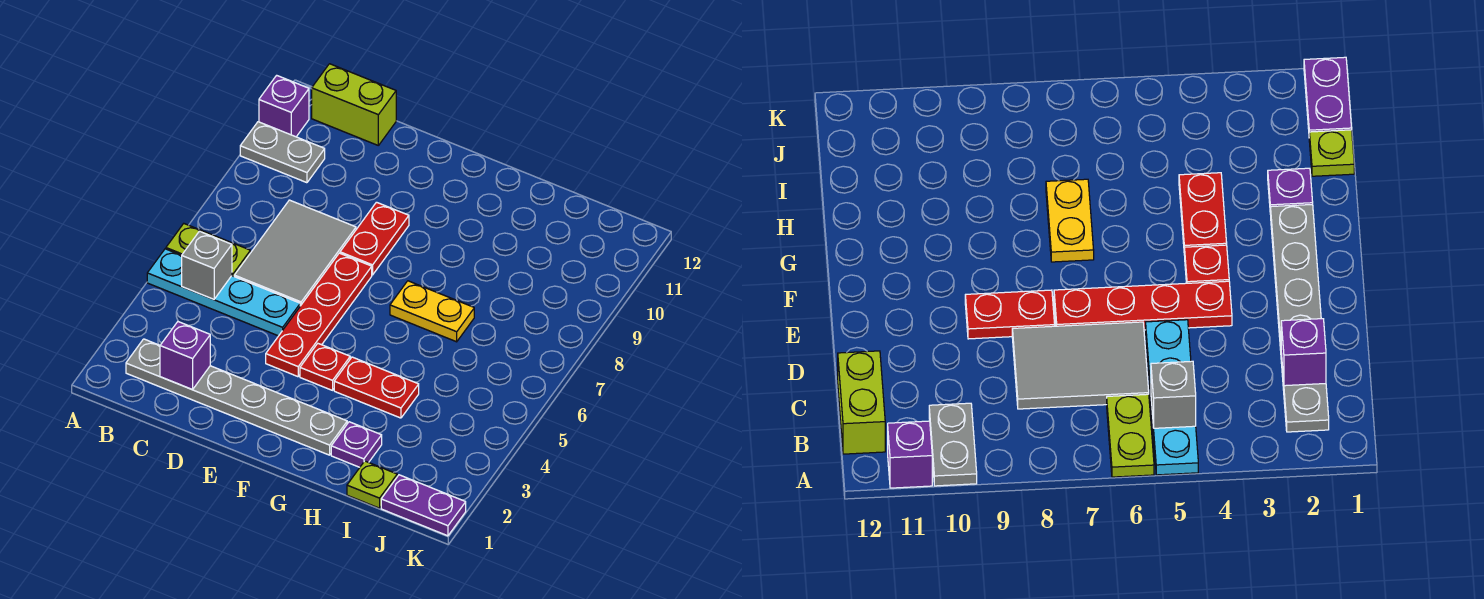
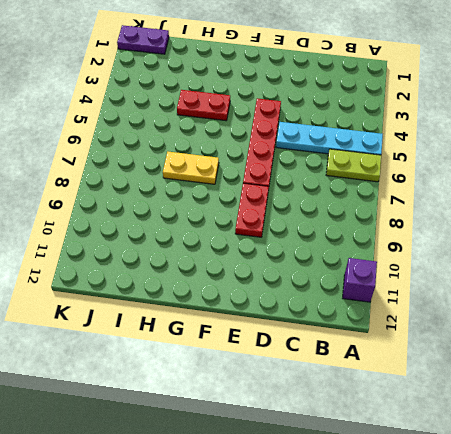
none -> grey 1x2 plate [240,122,325,183]
none -> grey 1x6 plate [126,339,347,455]
none -> lime 1x2 brick [312,64,396,145]

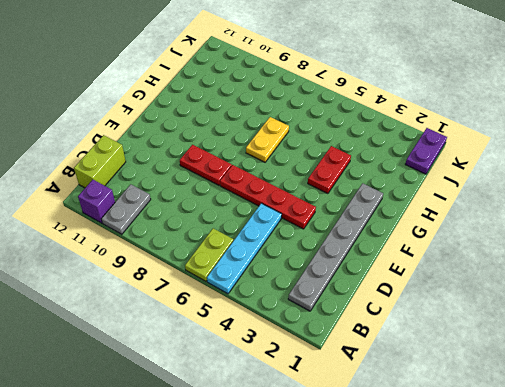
none -> grey 2x3 tile [234,200,356,306]
none -> red 1x1 plate [300,344,350,390]
none -> purple 1x1 plate [331,422,382,467]

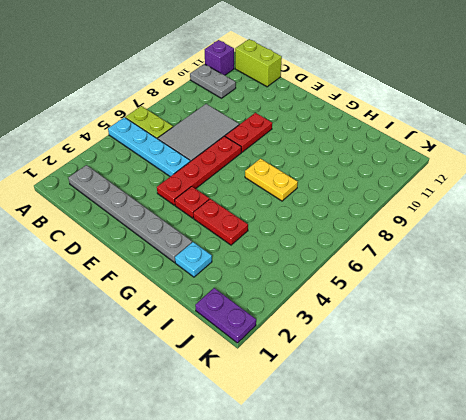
cyan 1x1 plate [175,242,212,277] -> purple 1x1 plate [331,422,382,467]
none -> lime 1x1 plate [347,461,397,508]
none -> grey 1x1 brick [182,231,232,299]
none -> purple 1x1 brick [160,322,210,389]

